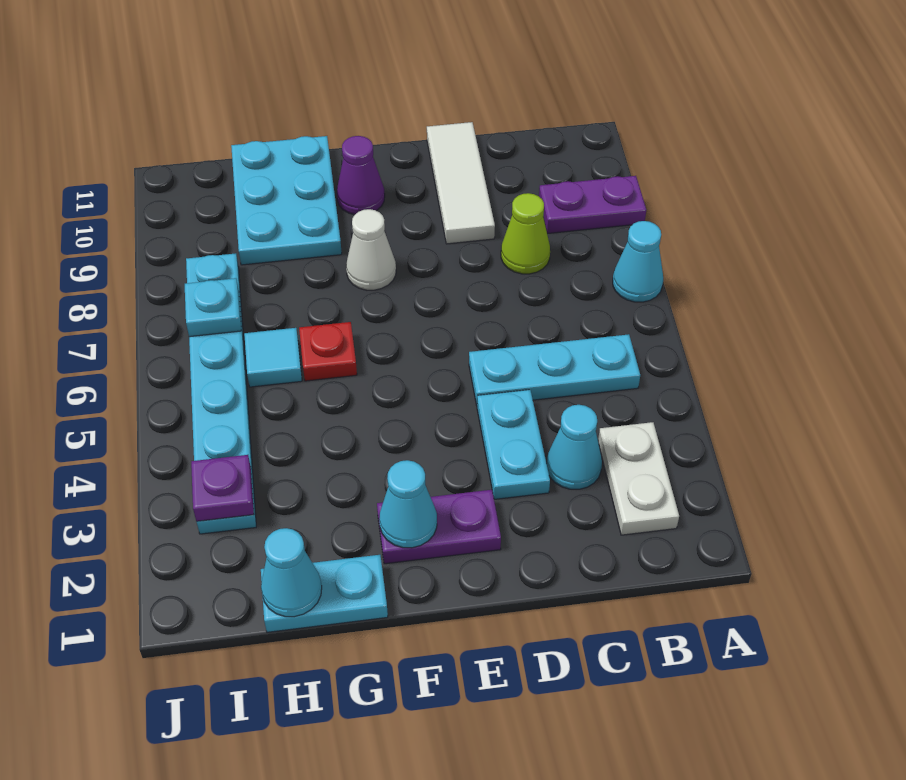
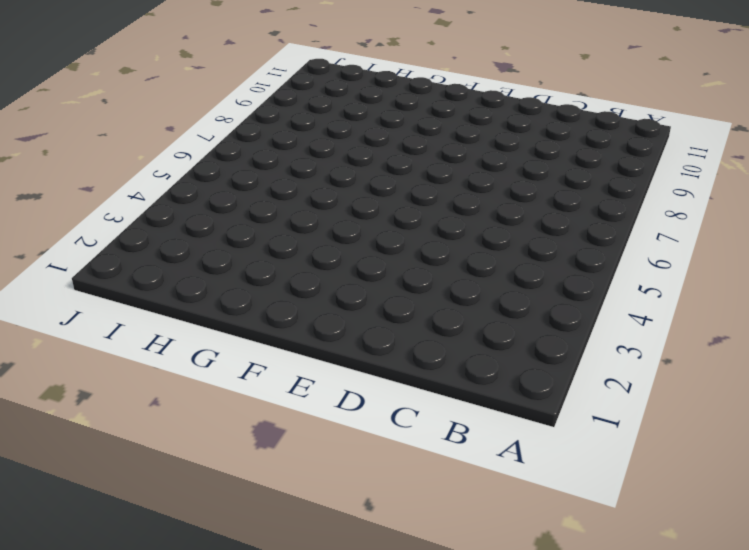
none -> cyan 1x1 cone [613,221,663,302]
none -> purple 1x2 plate [539,176,646,234]
none -> white 1x2 plate [598,422,679,535]

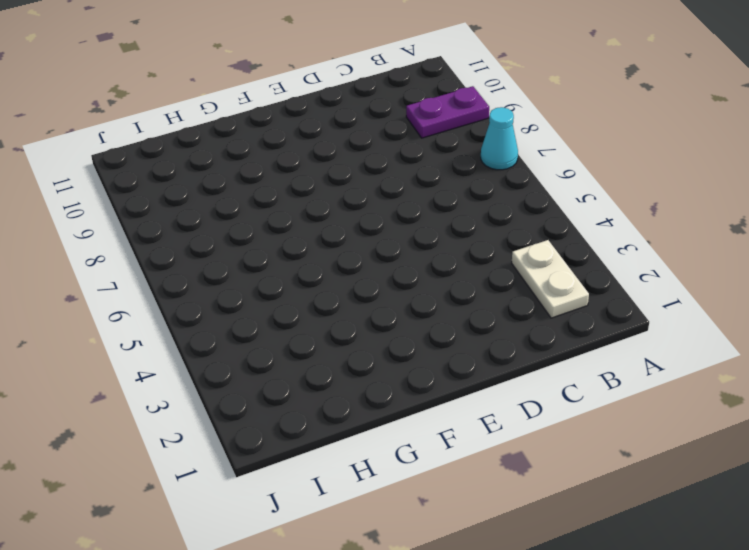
none -> cyan 1x3 plate [469,334,640,405]
none -> cyan 1x1 cone [547,405,602,489]
none -> lime 1x1 cone [501,193,550,274]

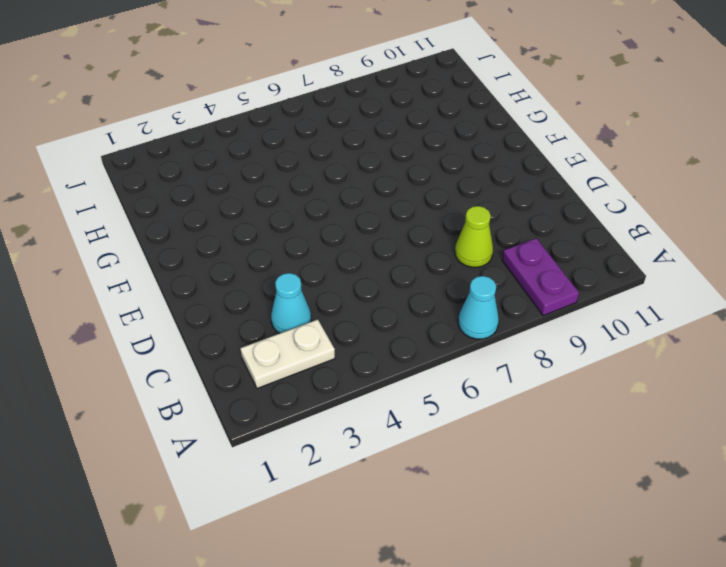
none -> cyan 1x3 plate [469,334,640,405]
none -> cyan 1x2 plate [477,390,550,499]
none -> white 1x3 tile [427,122,495,244]

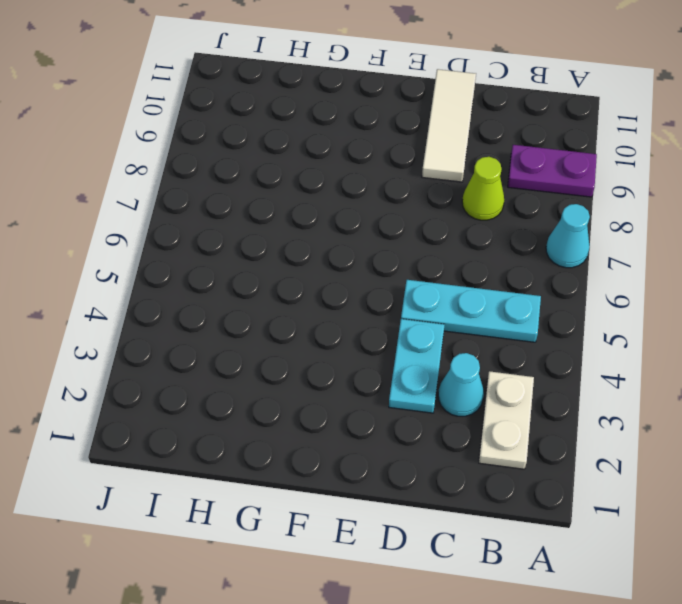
none -> purple 1x2 plate [377,490,501,564]
none -> white 1x1 cone [346,209,396,290]
none -> purple 1x1 cone [337,136,385,215]

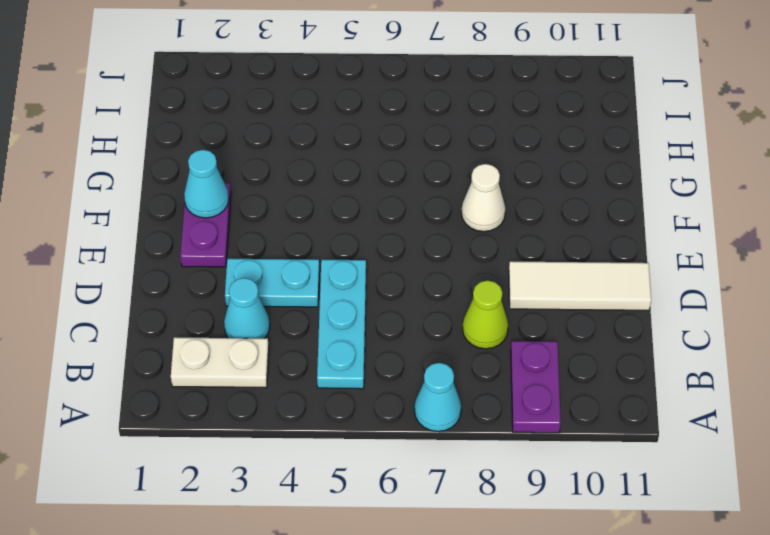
none -> purple 1x1 cone [337,136,385,215]
none -> cyan 1x2 plate [261,555,388,632]
none -> red 1x1 plate [299,322,357,381]

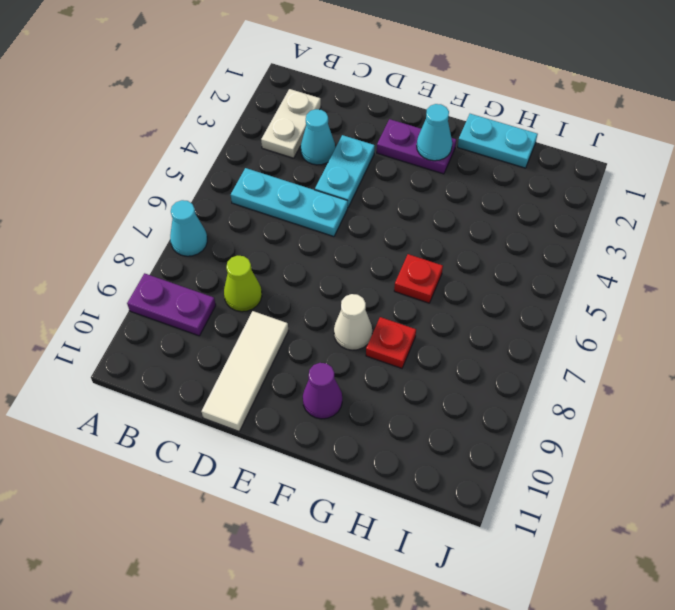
red 1x1 plate [366,317,416,368] -> none
none -> cyan 2x3 plate [231,136,342,265]
none -> cyan 1x1 tile [244,328,302,387]
none -> cyan 1x6 plate [186,253,256,534]

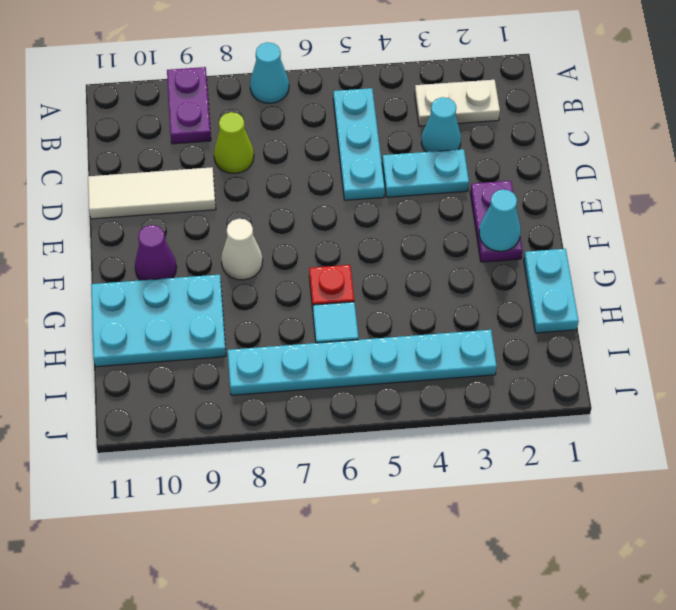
none -> cyan 1x1 cone [261,528,322,617]
none -> purple 1x1 plate [191,455,254,521]
none -> cyan 1x1 plate [185,278,241,337]

